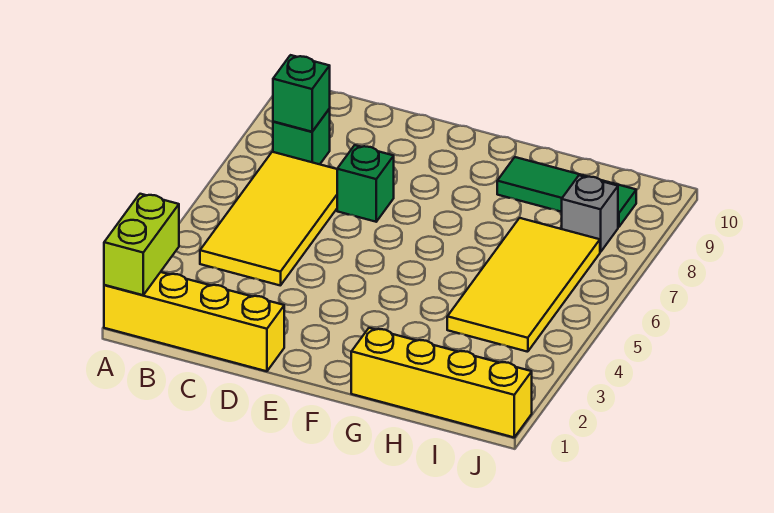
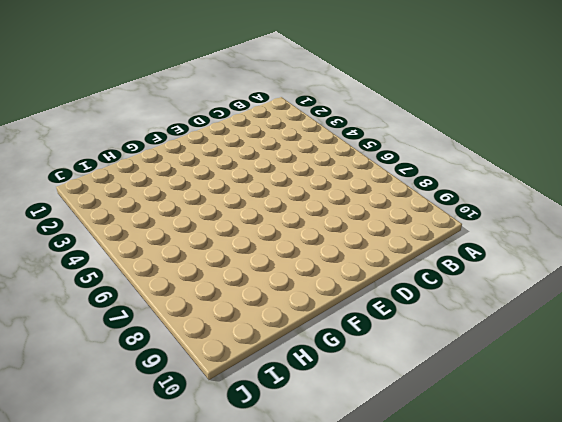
none -> yellow 1x4 brick [104,272,284,371]
none -> yellow 2x4 tile [200,152,337,286]

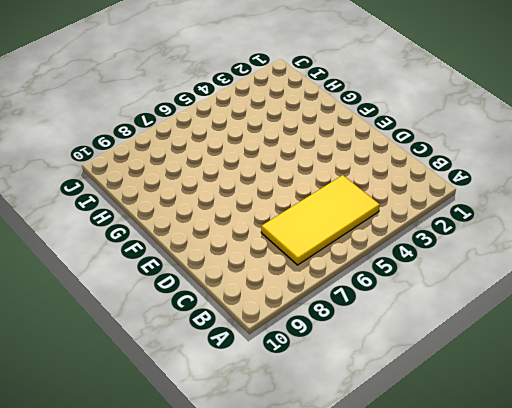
none -> yellow 1x4 brick [104,272,284,371]
none -> green 1x1 brick [273,109,330,164]

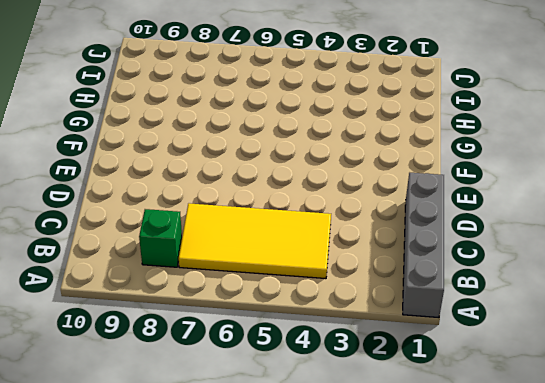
grey 1x4 brick [403,173,444,318] -> yellow 1x4 brick [104,272,284,371]
none -> green 1x1 brick [337,145,394,222]
none -> yellow 1x4 brick [351,328,532,437]

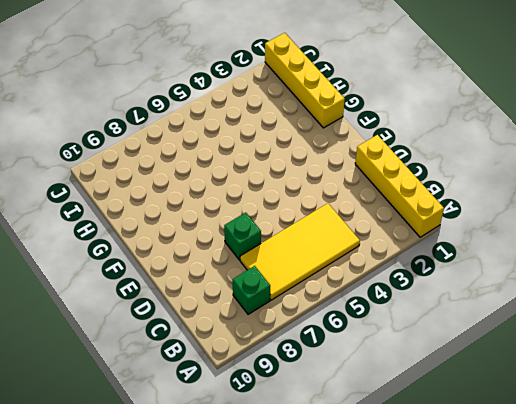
none -> green 1x3 tile [497,157,636,227]
none -> yellow 2x4 tile [447,218,600,352]

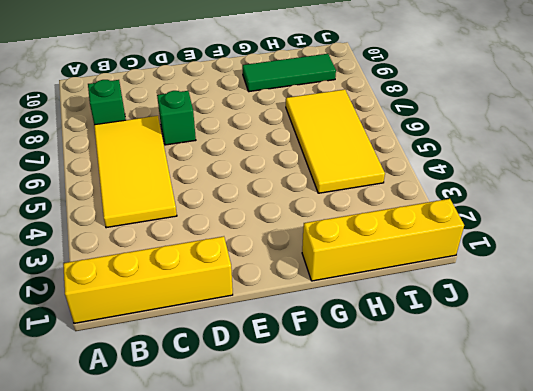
none -> grey 1x1 brick [562,175,618,252]
none -> lime 1x2 brick [104,194,179,295]

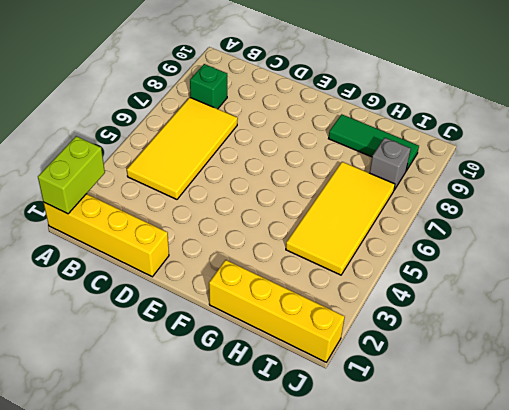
none -> green 1x1 brick [337,145,394,222]
none -> green 1x1 brick [273,55,330,132]

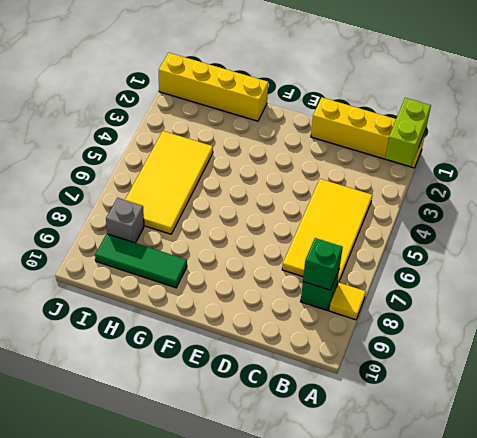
yellow 1x1 tile [329,283,366,320] -> none
none -> green 1x1 brick [337,145,394,222]

